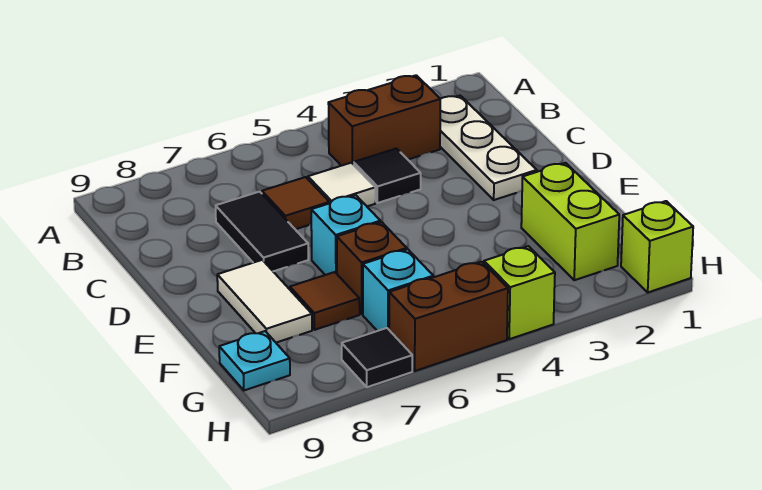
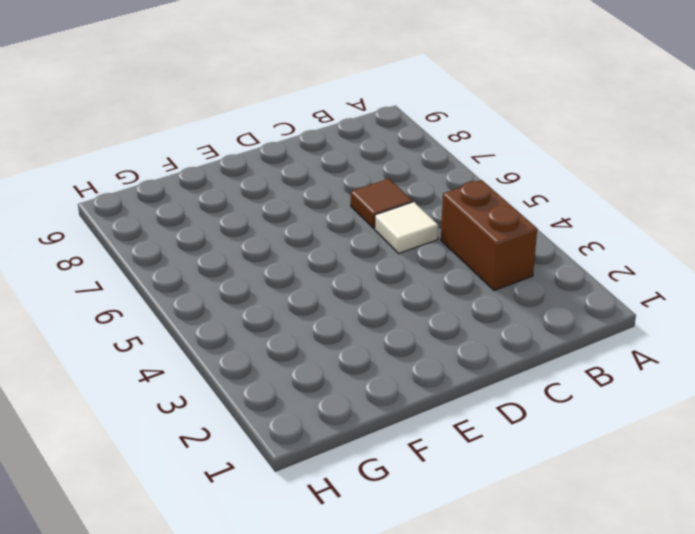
none -> white 1x3 plate [440,96,537,200]
none -> black 1x1 tile [354,148,421,203]
none -> black 1x2 tile [216,192,308,271]

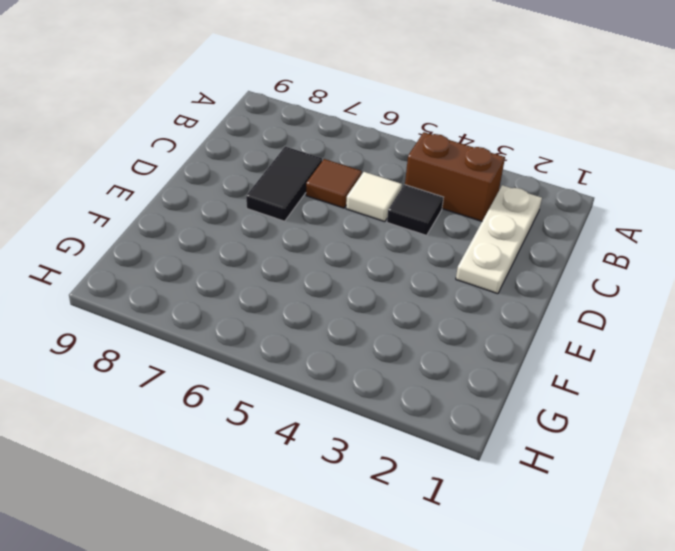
none -> cyan 1x1 brick [311,195,380,275]
none -> white 1x2 tile [217,260,312,343]
none -> lime 1x2 brick [521,163,619,280]

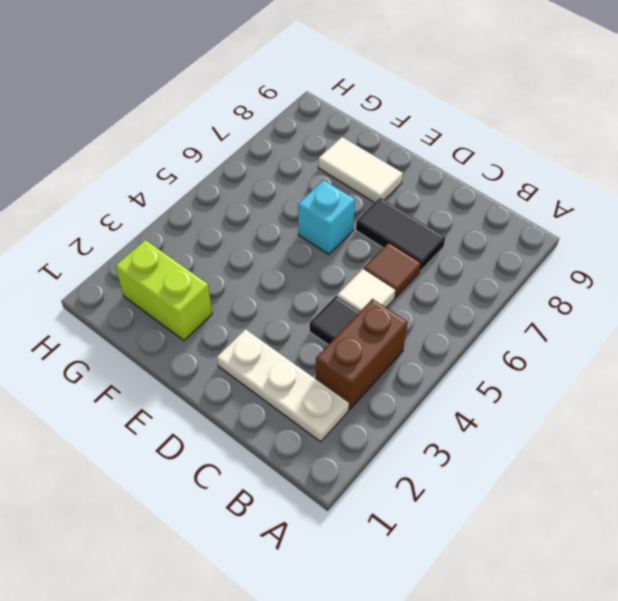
none -> brown 1x1 brick [337,222,407,314]
none -> brown 1x1 tile [290,272,360,330]
none -> cyan 1x1 brick [363,249,433,331]

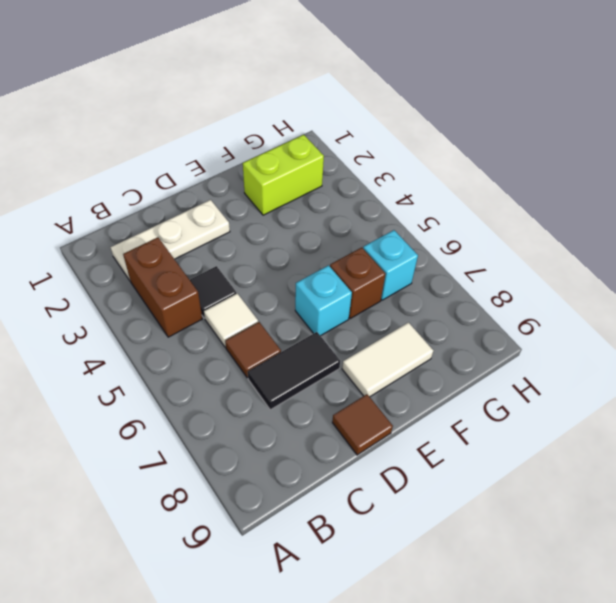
brown 1x1 tile [332,394,393,455] -> brown 1x1 tile moved to [290,272,360,330]
none -> cyan 1x1 plate [219,331,290,390]
none -> lime 1x1 brick [621,201,693,292]
none -> lime 1x1 brick [484,246,555,339]

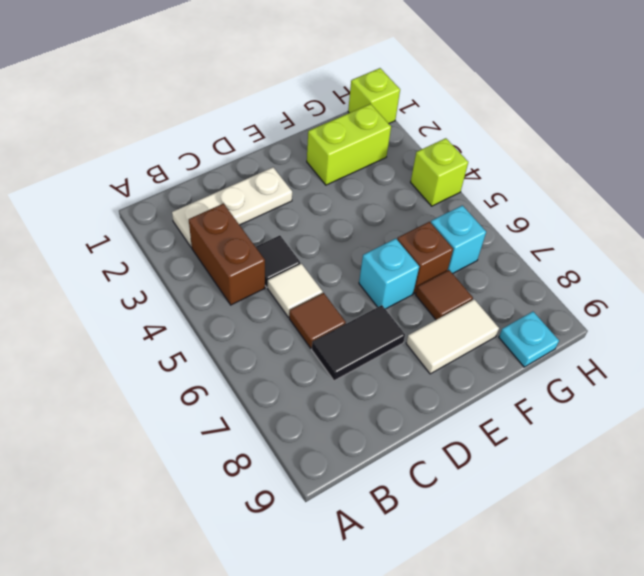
none -> brown 1x2 brick [389,262,508,371]
none -> black 1x1 tile [342,328,412,387]

